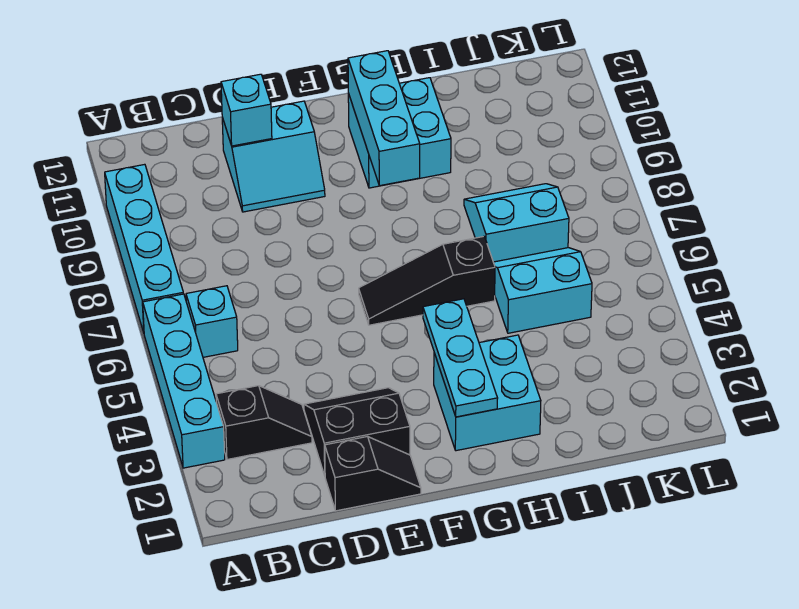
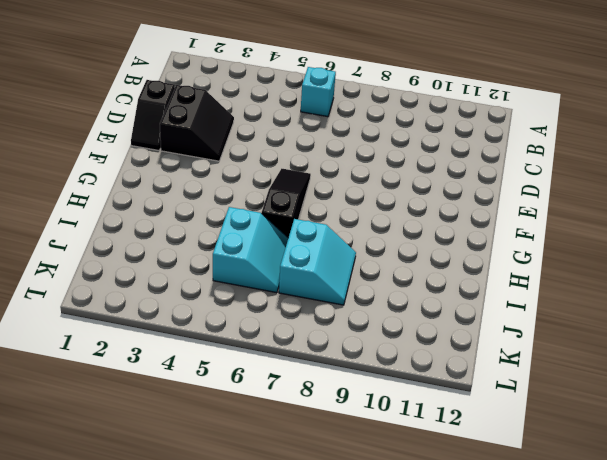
none -> cyan 1x4 brick [143,294,225,468]
none -> cyan 1x4 brick [105,164,183,332]
none -> black 1x2 slope [216,386,312,459]

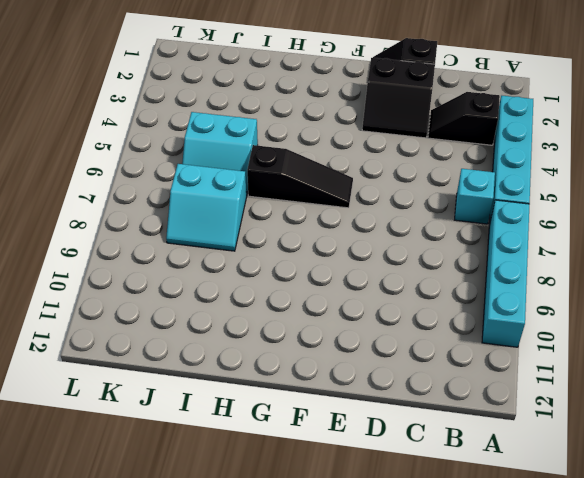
none -> cyan 2x2 slope [222,101,325,212]
none -> cyan 2x2 brick [434,335,541,451]
none -> cyan 2x2 brick [348,78,451,188]

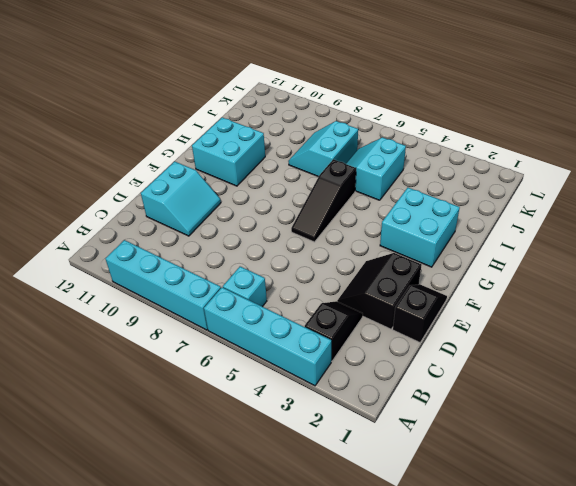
none -> cyan 1x1 brick [221,74,272,146]
none -> cyan 1x3 plate [423,299,498,417]
none -> cyan 1x3 brick [348,51,420,186]

